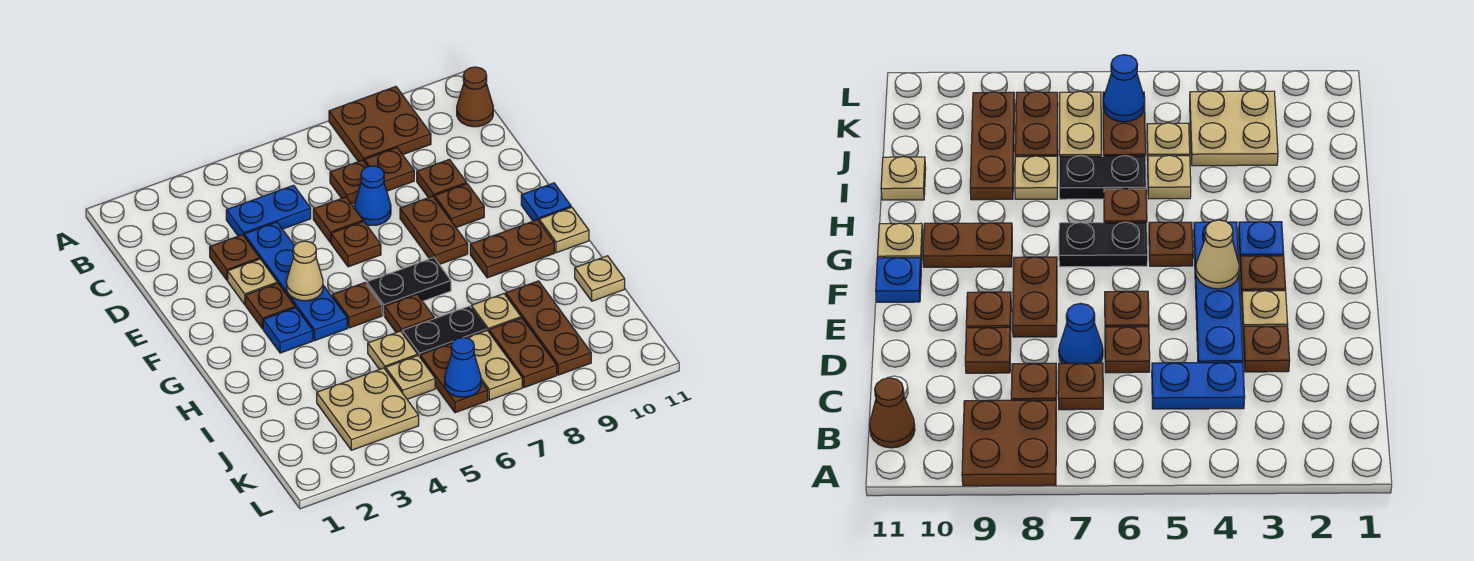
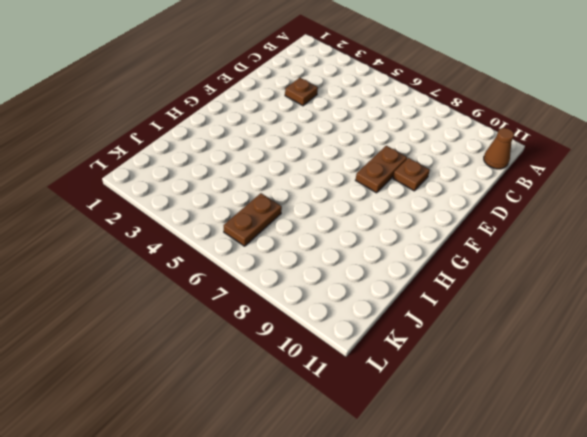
none -> brown 2x2 plate [329,87,431,162]
none -> blue 1x2 plate [226,185,311,236]
none -> brown 1x1 plate [330,160,368,204]
none -> brown 1x1 plate [364,148,414,191]

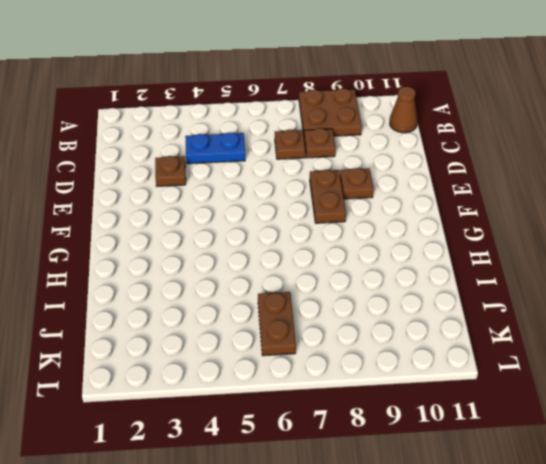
none -> blue 1x4 plate [244,222,347,340]
none -> brown 1x1 plate [313,197,363,242]
none -> blue 1x1 cone [354,166,391,225]
none -> brown 1x1 plate [417,159,467,198]

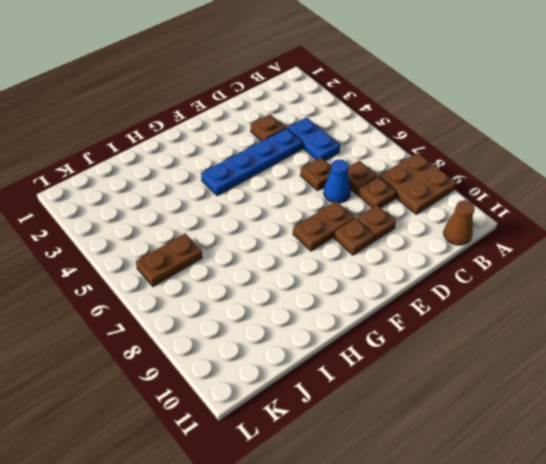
none -> tan 1x1 plate [228,259,277,304]
none -> brown 1x1 plate [331,221,381,267]
none -> brown 1x1 plate [245,283,295,329]
none -> blue 1x1 plate [521,183,571,221]

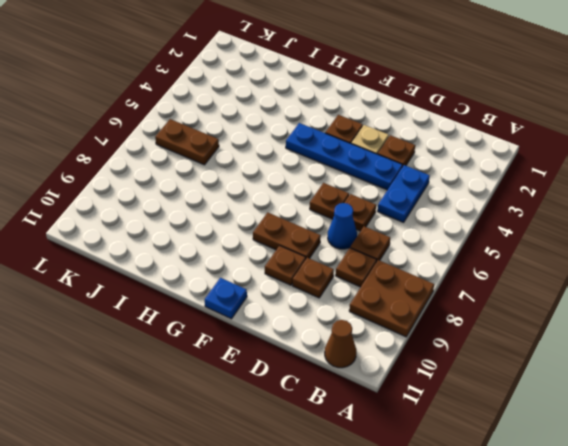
none -> blue 1x1 plate [263,308,313,353]
none -> brown 1x1 plate [332,283,382,328]
none -> black 1x2 plate [367,257,451,315]
none -> brown 1x2 plate [470,220,554,278]

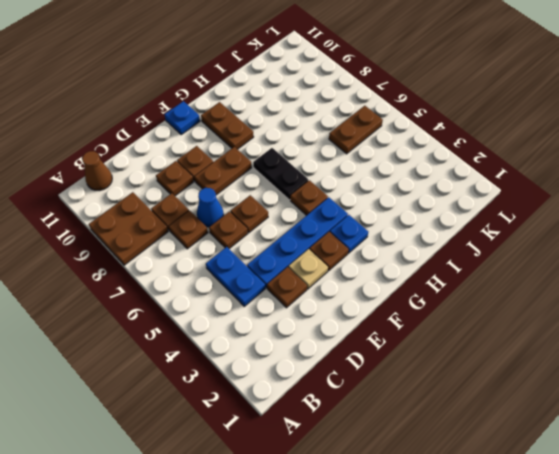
none -> tan 1x1 plate [539,207,589,253]
none -> brown 1x1 plate [384,294,434,333]
none -> tan 1x1 plate [368,331,418,370]
none -> black 1x2 plate [402,306,487,357]

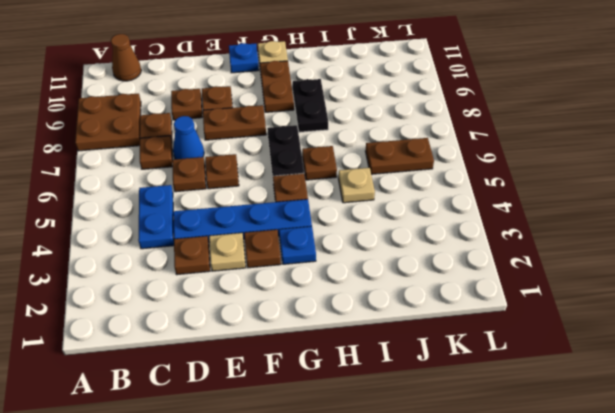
black 1x2 plate [292,79,328,132] -> black 1x2 plate moved to [402,306,487,357]
none -> tan 1x1 plate [471,294,521,332]
none -> brown 1x3 plate [506,281,591,375]
none -> tan 1x1 plate [575,256,625,301]
none -> tan 2x2 plate [317,368,419,450]

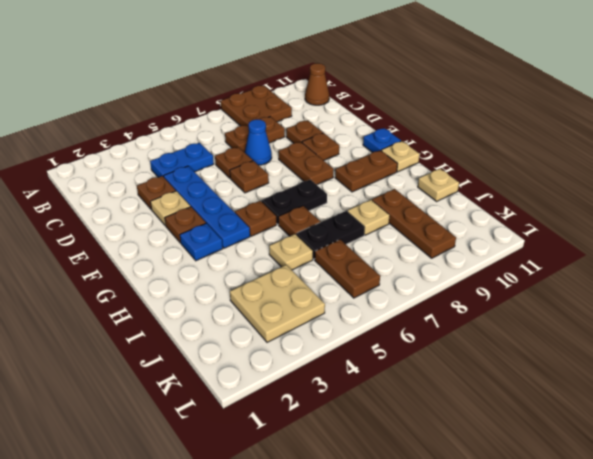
none -> tan 1x1 plate [386,356,435,399]
none -> tan 1x2 plate [467,330,522,400]
none -> brown 1x2 plate [489,318,557,388]
none -> tan 1x1 cone [287,241,323,301]

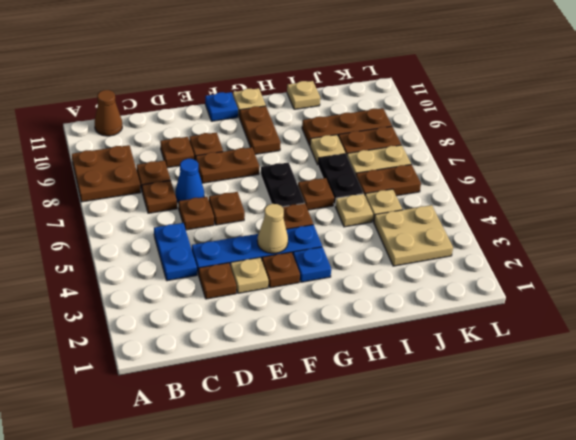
none -> blue 1x1 cone [445,338,481,397]

